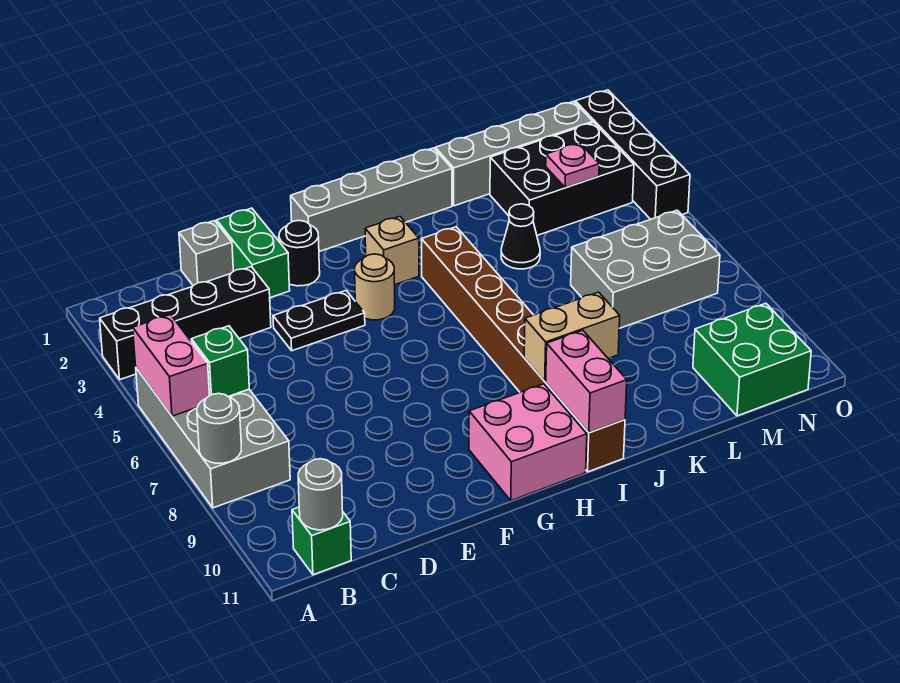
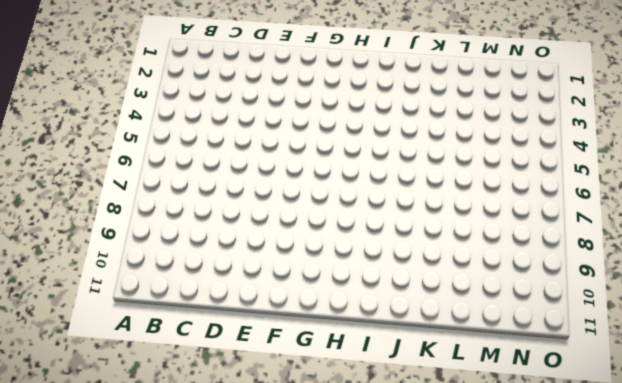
none -> black 1x4 brick [100,267,271,379]
none -> grey 2x4 brick [136,368,290,508]
none -> green 1x1 brick [292,507,351,575]

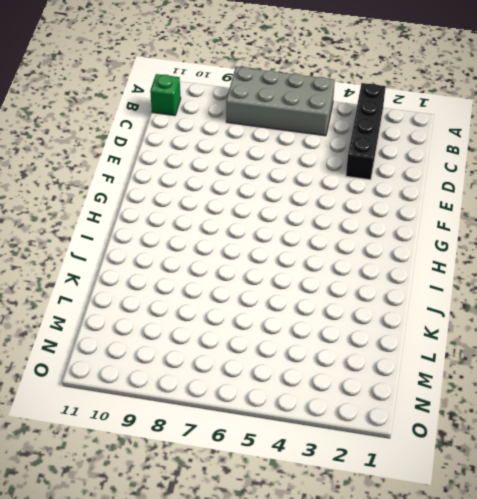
none -> grey 1x1 brick [179,221,233,285]
none -> green 1x2 brick [217,208,290,298]
none -> black 1x2 plate [273,291,365,351]

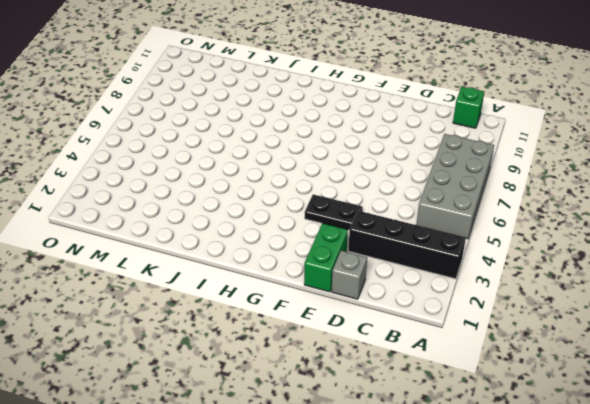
none -> black 1x1 round brick [279,221,320,286]
none -> grey 1x4 brick [291,148,452,252]
none -> tan 1x1 round brick [355,254,395,320]

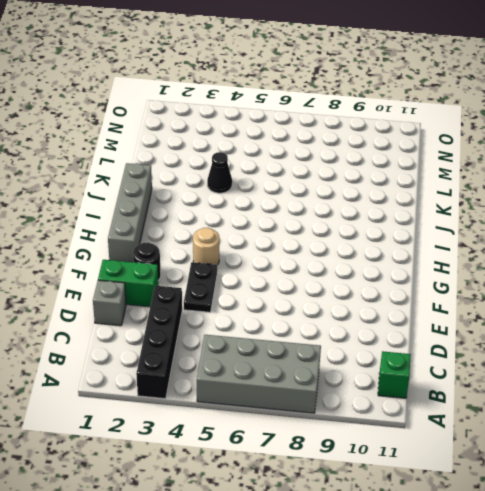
none -> pink 2x2 brick [469,384,587,501]
none -> tan 1x1 brick [365,217,419,284]
none -> brown 1x8 brick [422,227,625,472]

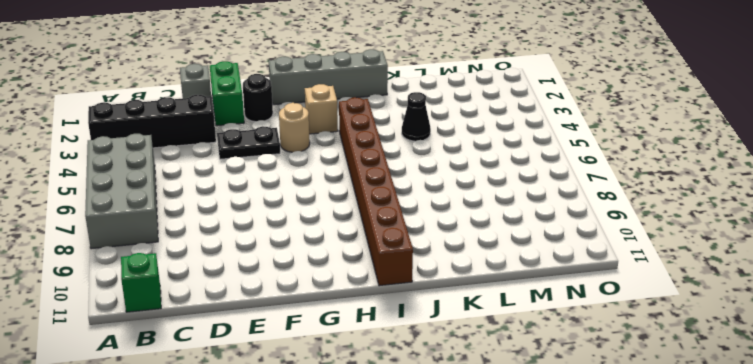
none -> pink 2x2 brick [469,384,587,501]
none -> grey 1x4 brick [435,101,593,206]
none -> black 2x3 brick [490,123,634,235]

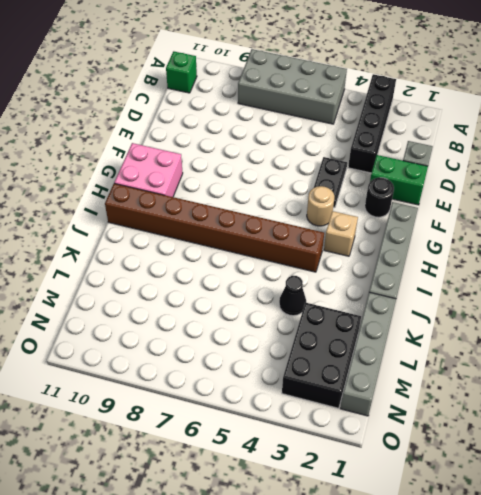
none -> grey 2x3 brick [571,210,720,328]
none -> green 2x2 brick [693,303,811,416]
none -> black 1x4 brick [575,90,690,219]

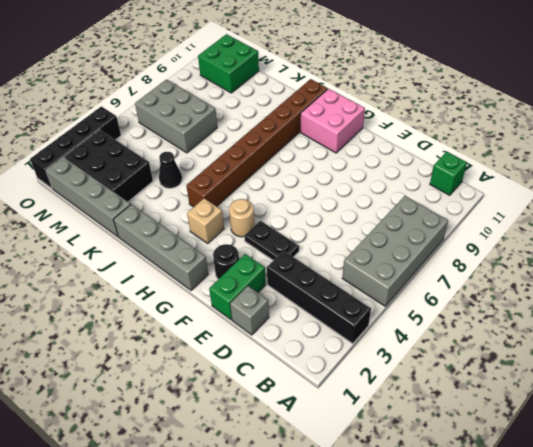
none -> pink 1x2 brick [133,315,210,416]
none -> grey 1x1 round brick [197,393,241,463]
none -> green 1x1 brick [191,326,249,397]

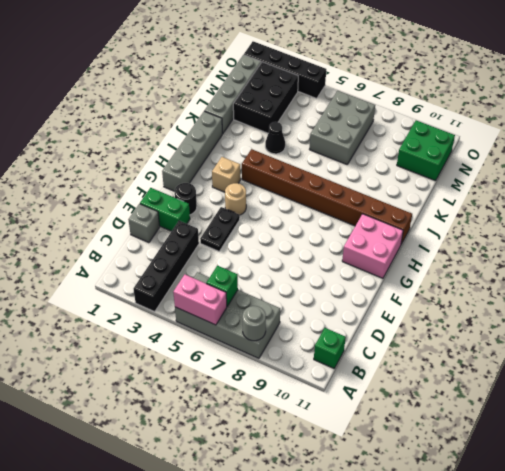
none -> grey 1x1 round brick [298,459,343,530]
none -> tan 1x2 brick [524,292,620,381]
none -> pink 1x2 brick [546,330,627,433]

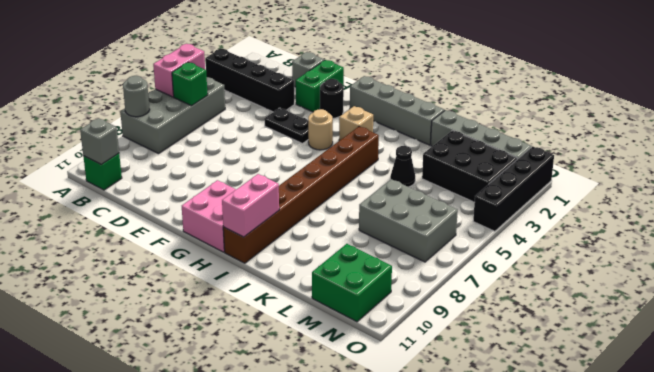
grey 1x1 brick [80,118,119,164] -> grey 1x1 round brick [298,459,343,530]
none -> tan 1x2 brick [524,292,620,381]
none -> pink 1x1 plate [546,143,599,187]

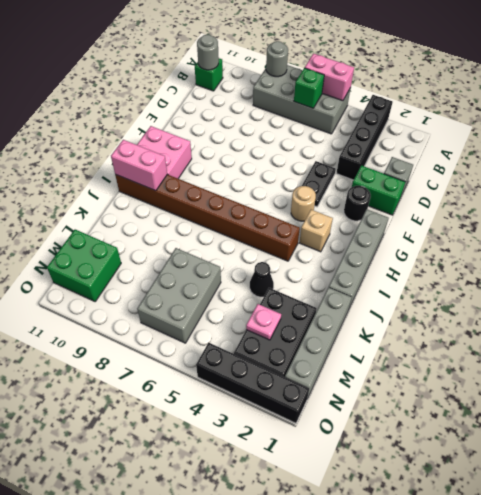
none -> tan 1x2 brick [524,292,620,381]

